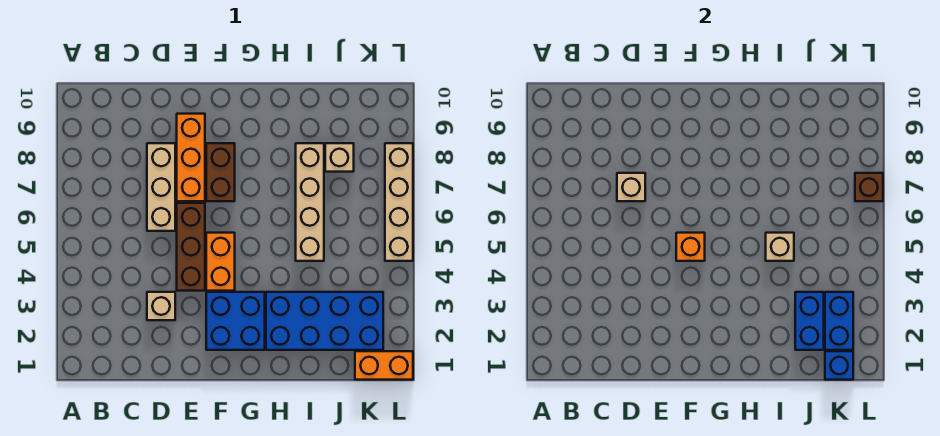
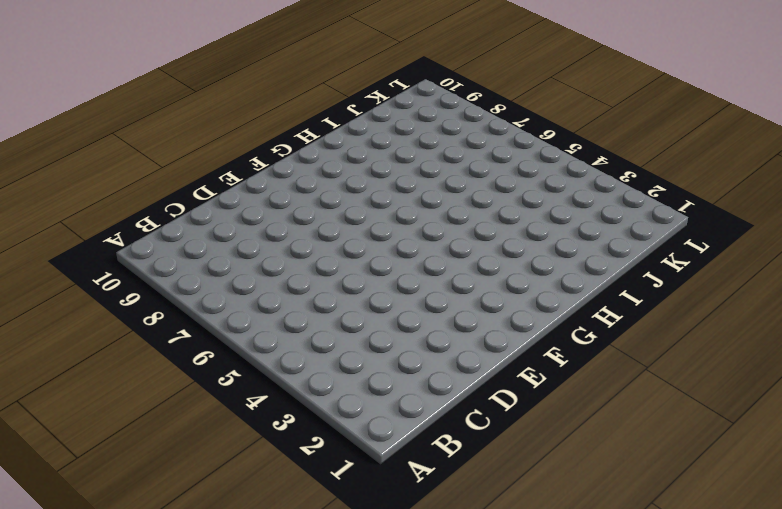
none -> tan 1x1 brick [147,292,175,320]
none -> tan 1x3 brick [147,143,175,231]
none -> brown 1x3 brick [177,203,205,291]

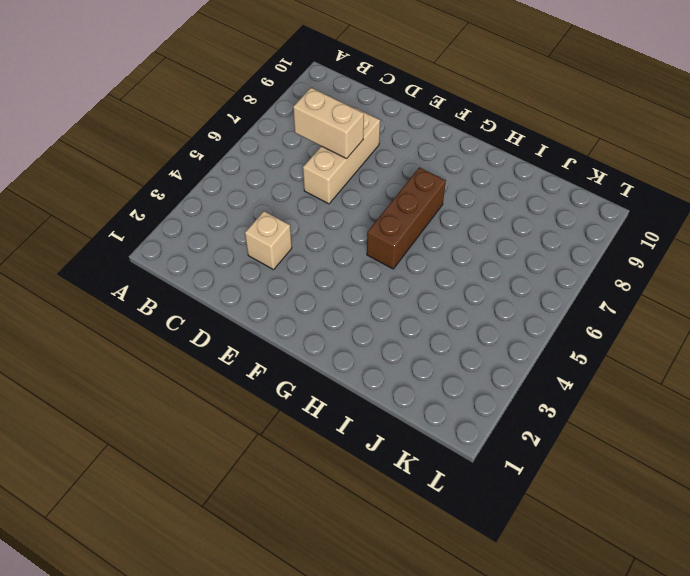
tan 1x2 brick [293,88,364,159] -> tan 1x1 brick [617,173,645,201]
brown 1x3 brick [367,167,446,269] -> brown 1x3 brick moved to [177,203,205,291]
none -> orange 1x3 brick [177,114,205,201]
none -> blue 2x2 brick [206,292,265,350]
none -> orange 1x2 brick [206,233,235,291]

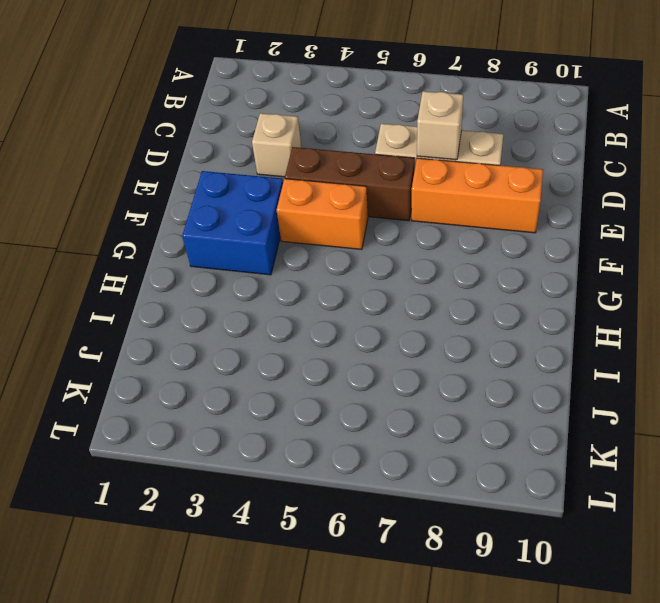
none -> brown 1x2 brick [206,143,235,201]
none -> blue 2x4 brick [266,292,383,350]
none -> tan 1x4 brick [296,143,324,261]

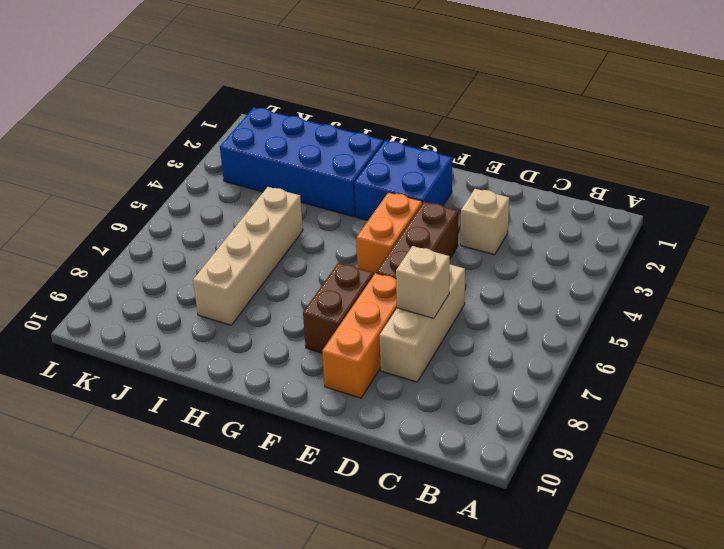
none -> tan 1x1 brick [325,143,354,172]
none -> orange 1x2 brick [355,351,413,380]
none -> tan 1x4 brick [385,143,413,261]

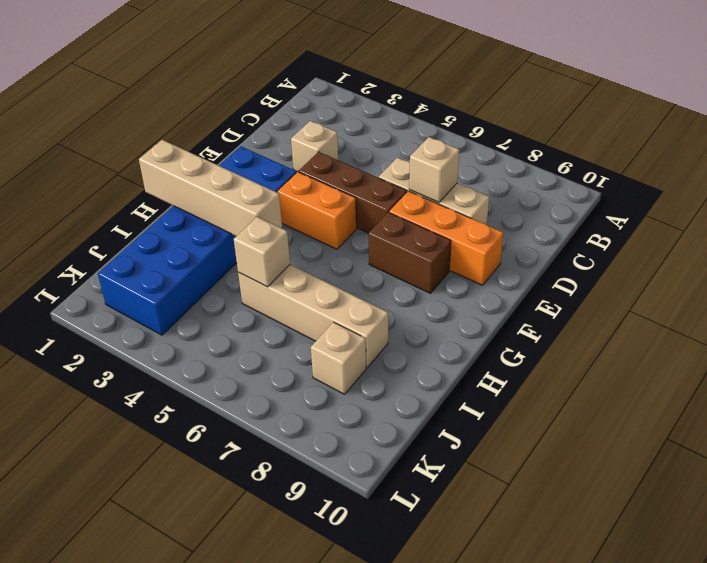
tan 1x4 brick [139,140,282,236] -> tan 1x4 brick moved to [385,143,413,261]
none -> orange 1x2 brick [355,351,413,380]
none -> orange 1x1 brick [676,233,705,261]
none -> blue 1x2 brick [795,292,824,350]

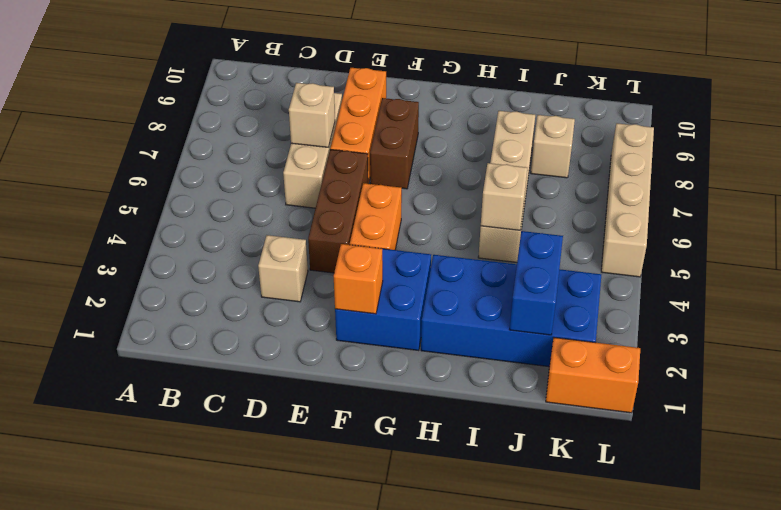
orange 1x1 brick [334,244,383,314] -> orange 1x1 brick moved to [676,233,705,261]
none -> blue 1x1 brick [825,351,853,380]
none -> blue 1x2 brick [825,292,853,350]
none -> brown 1x1 brick [855,173,883,201]

